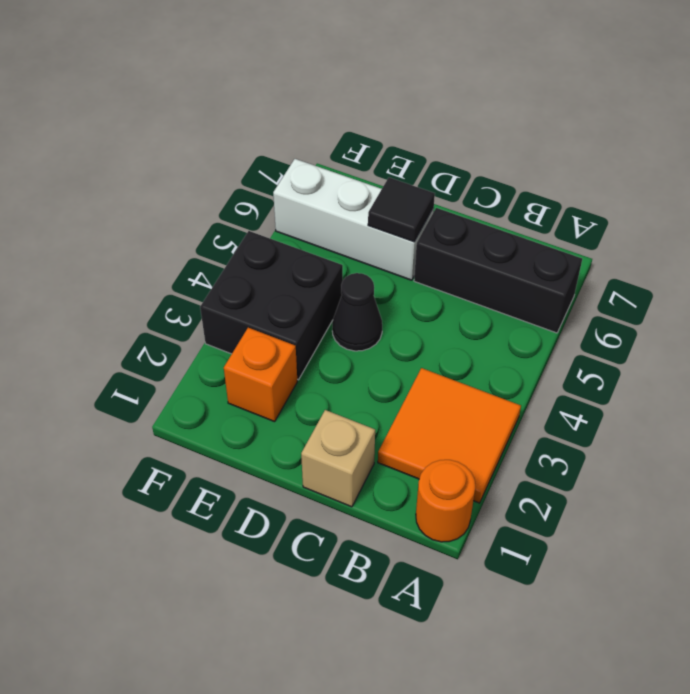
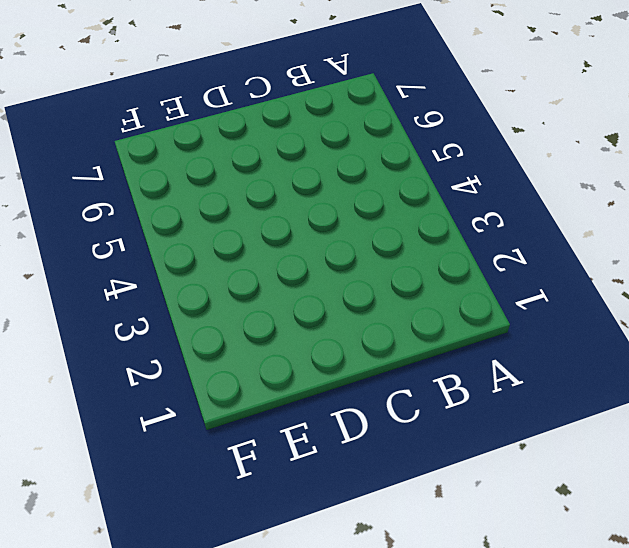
none -> orange 1x1 round brick [416,460,475,542]
none -> orange 2x2 tile [378,368,521,503]

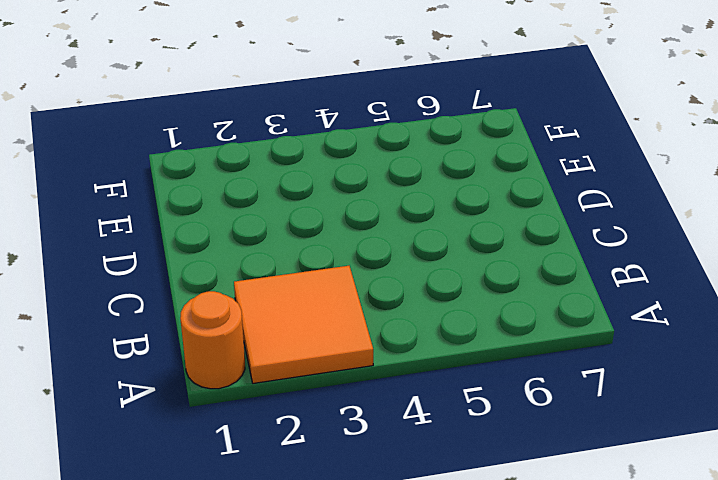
none -> black 1x3 brick [414,208,582,333]
none -> tan 1x1 brick [301,410,375,507]

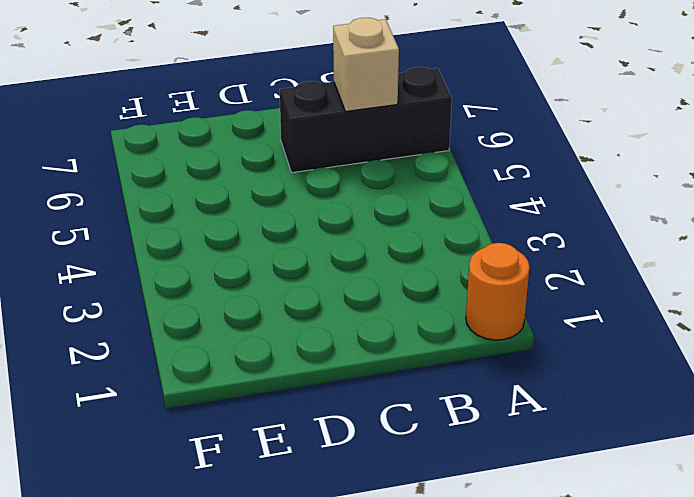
tan 1x1 brick [333,18,399,111] -> tan 1x1 brick moved to [301,410,375,507]
none -> orange 2x2 tile [378,368,521,503]
none -> black 1x1 cone [332,273,382,351]

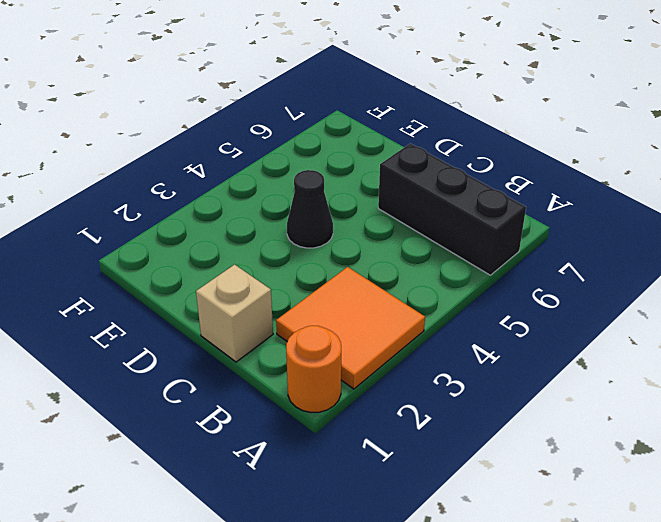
none -> white 1x3 brick [273,159,434,280]
none -> orange 1x1 brick [224,328,297,422]

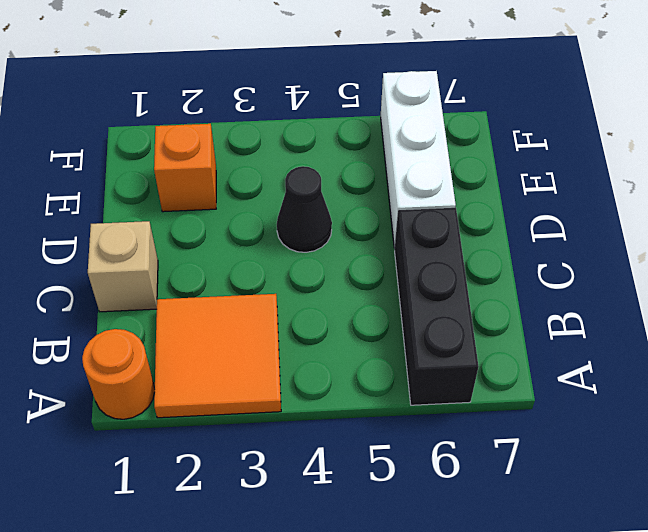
none -> black 2x2 brick [200,231,343,380]
none -> black 1x1 tile [368,177,435,242]

